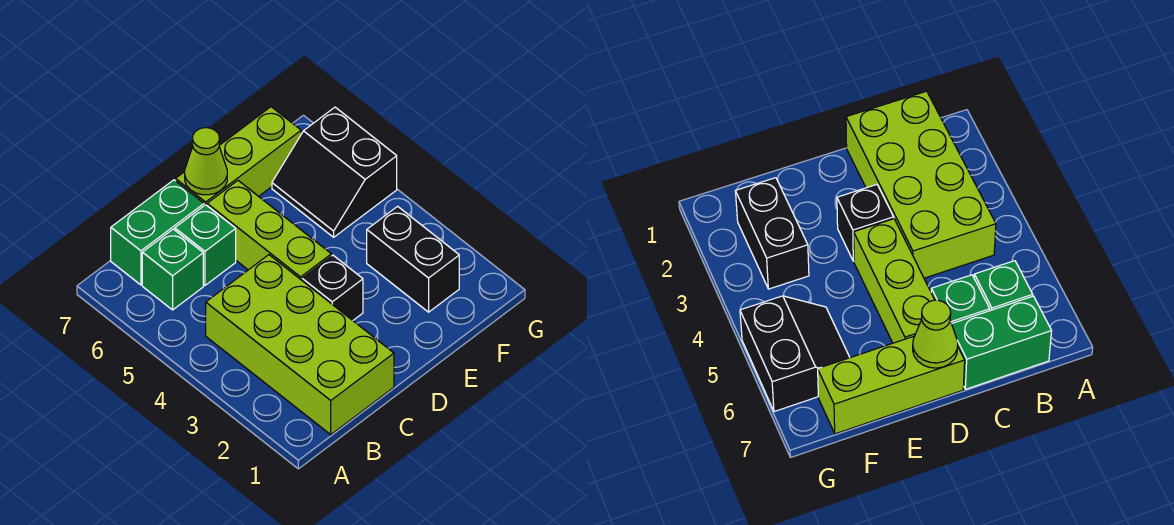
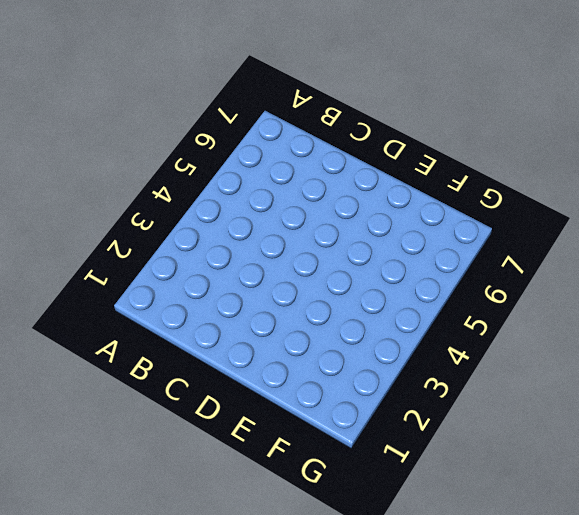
none -> lime 2x4 brick [206,255,394,435]
none -> green 1x1 brick [142,229,203,310]

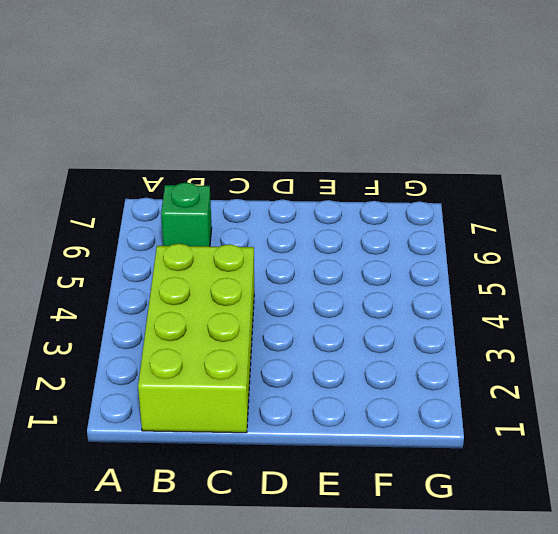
none -> green 1x2 brick [111,180,204,285]
none -> green 1x1 brick [175,205,236,285]

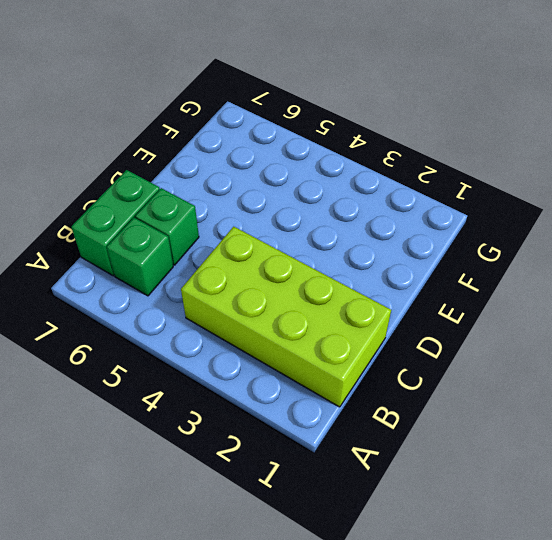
none -> black 1x1 brick [302,255,363,320]
none -> lime 1x3 brick [207,181,331,280]

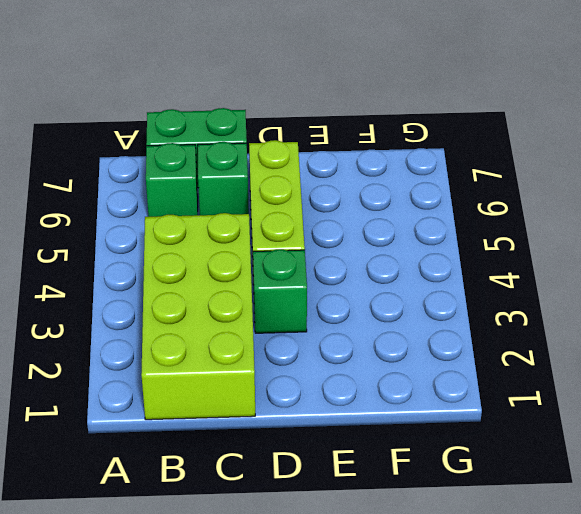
green 1x1 brick [253,249,307,333] -> black 1x1 brick [302,255,363,320]
none -> lime 1x3 brick [176,107,301,205]
none -> black 1x2 brick [367,206,459,312]

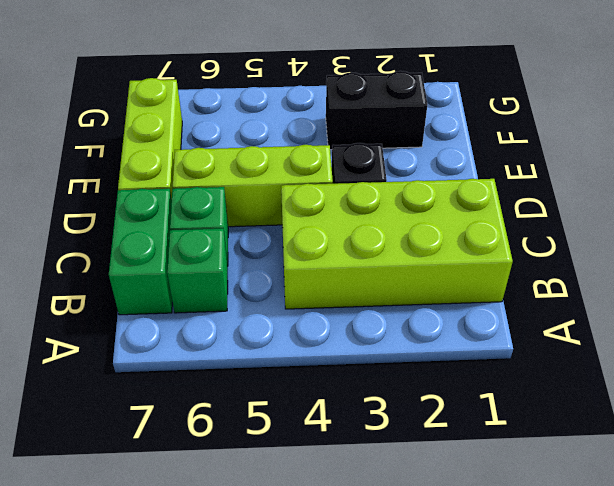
none -> black 2x2 slope [272,107,397,237]
none -> lime 1x1 cone [185,128,227,195]

